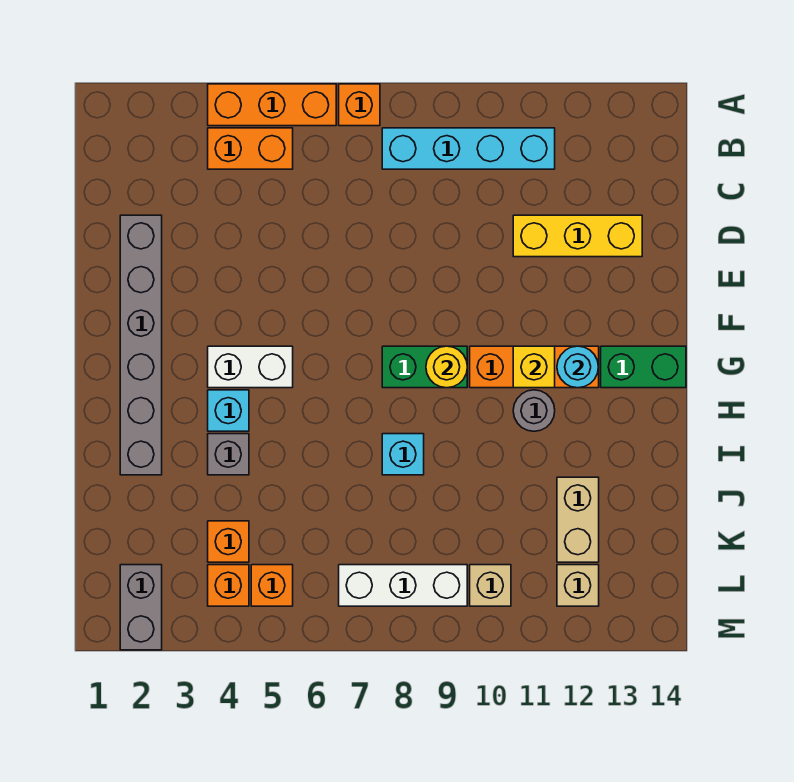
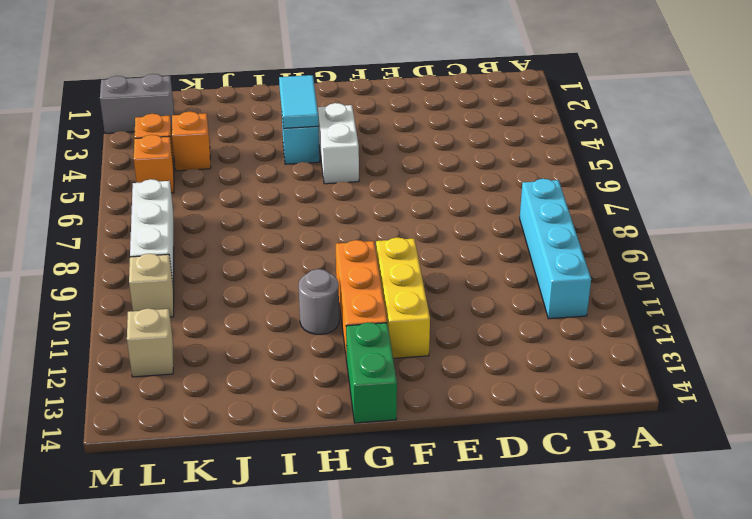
yellow 1x3 brick [376,237,430,358] -> yellow 1x3 brick moved to [513,215,642,257]
cyan 1x2 tile [279,75,319,128] -> none
none -> orange 1x3 brick [208,84,336,126]
none -> orange 1x1 brick [339,84,380,126]
none -> orange 1x2 brick [208,128,293,169]

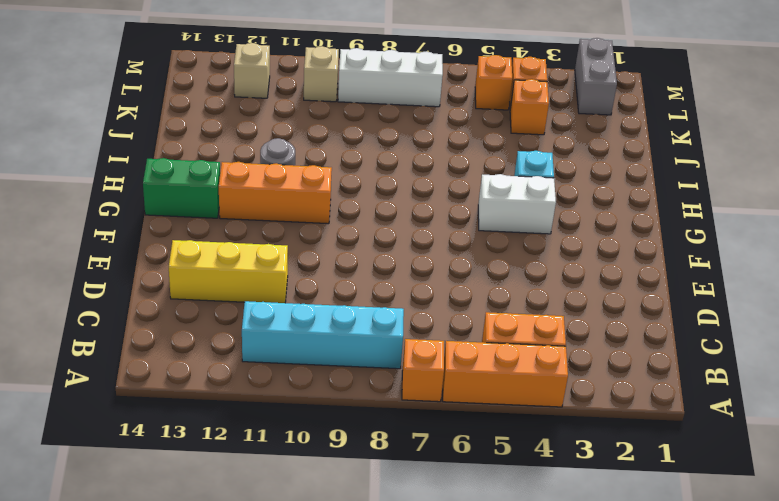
none -> grey 1x6 brick [120,215,162,475]
none -> green 1x2 brick [382,346,467,388]
none -> grey 1x1 brick [208,434,249,475]

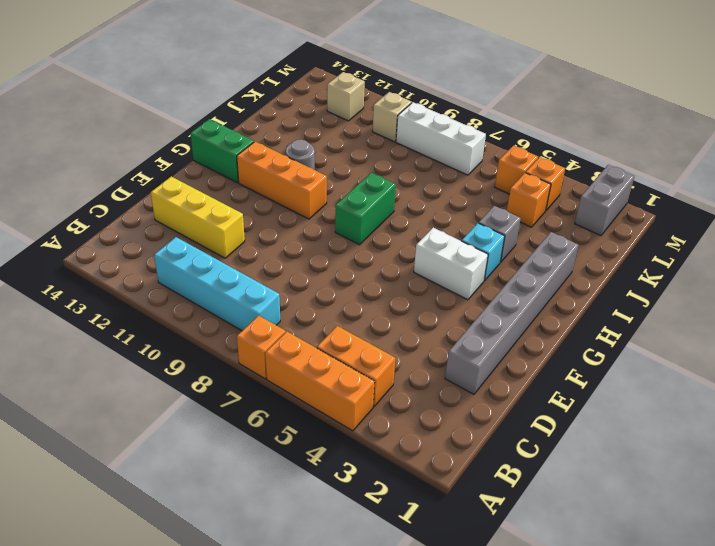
green 1x2 brick [335,173,396,245] -> green 1x2 brick turned to [382,346,467,388]
none -> cyan 1x1 brick [382,434,424,475]
none -> tan 1x2 brick [557,477,599,562]
none -> yellow 1x1 round brick [426,346,467,388]

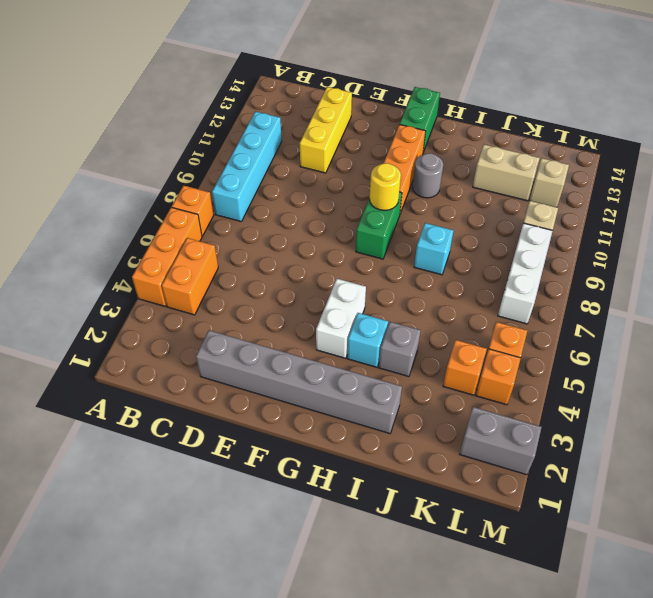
none -> yellow 1x1 brick [513,346,555,388]
none -> cyan 1x1 round brick [557,346,598,388]

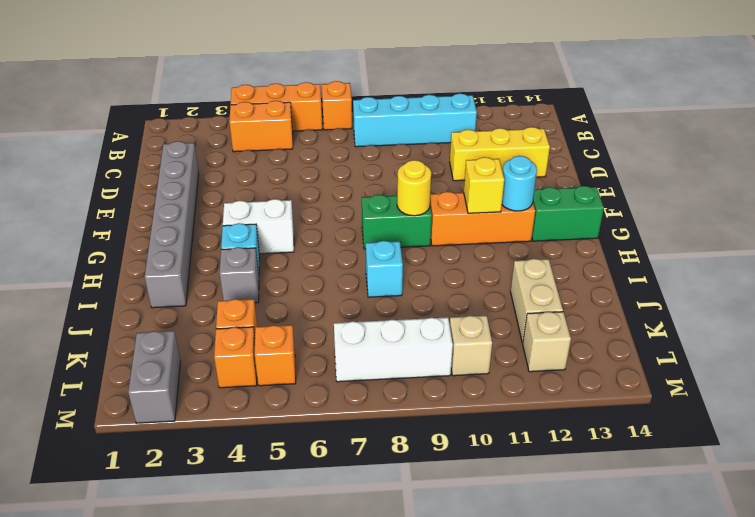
none -> grey 1x1 round brick [513,390,555,431]

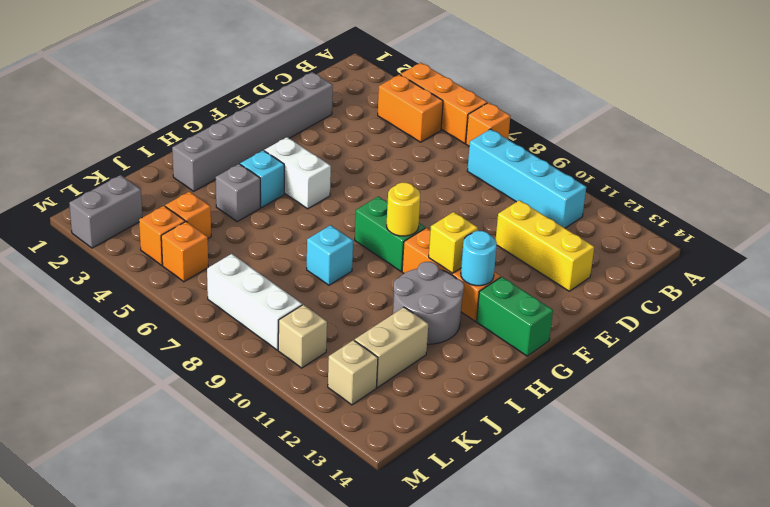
grey 2x2 round brick [393,262,464,344] -> grey 1x1 round brick [513,390,555,431]

